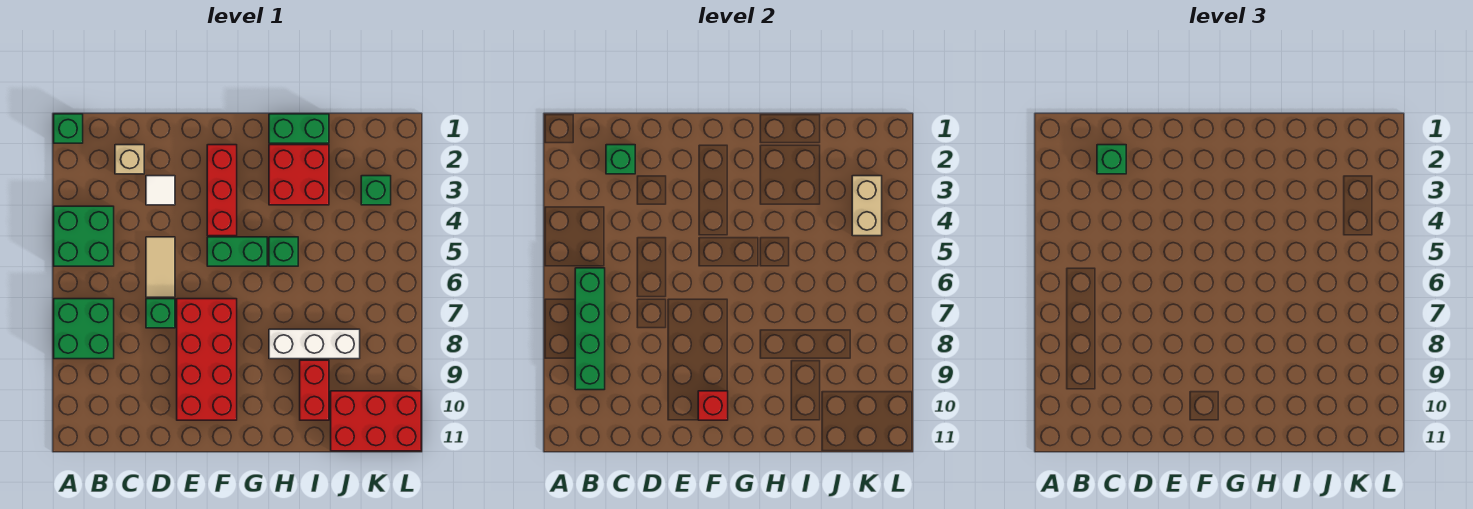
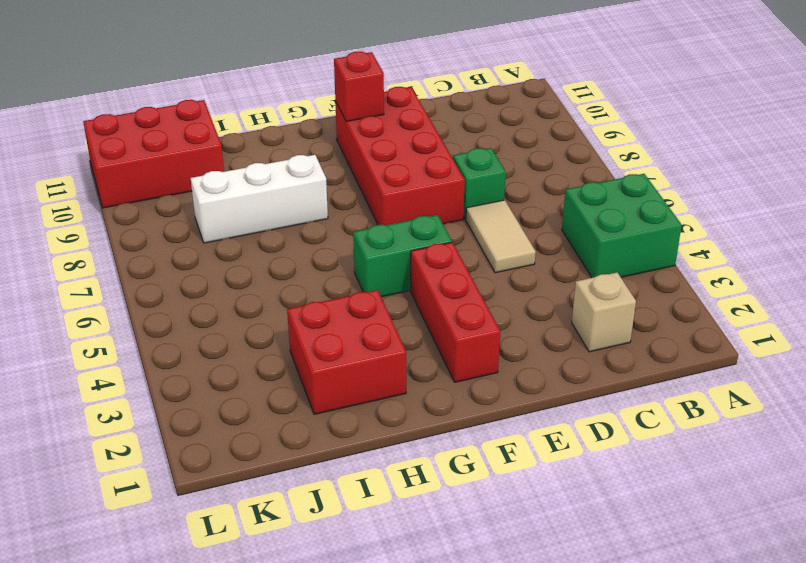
none -> green 1x1 brick [54,114,83,143]
none -> green 2x2 brick [54,299,114,359]
none -> white 1x1 tile [146,176,175,205]

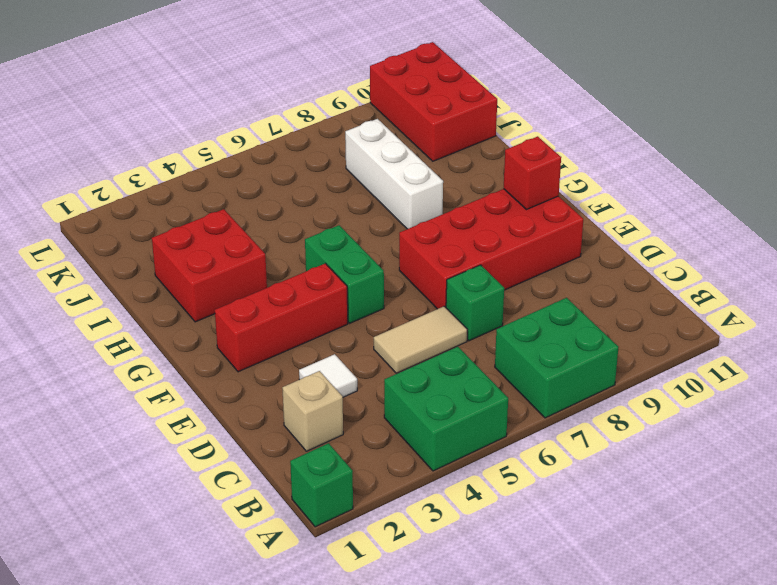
none -> green 1x2 brick [269,114,329,143]
none -> green 1x1 brick [269,237,298,266]
none -> red 1x2 brick [300,360,329,420]

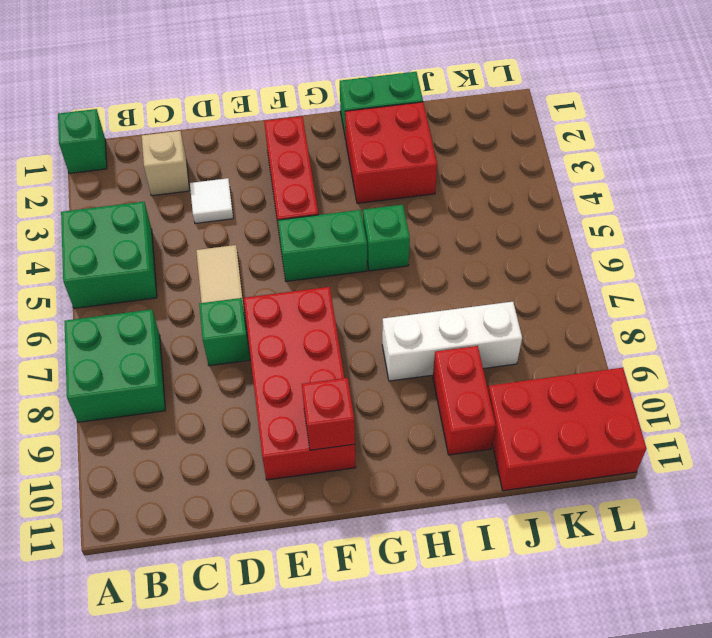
none -> green 1x1 brick [361,176,391,205]
none -> green 1x4 brick [575,268,605,390]
none -> green 1x1 brick [606,145,635,174]

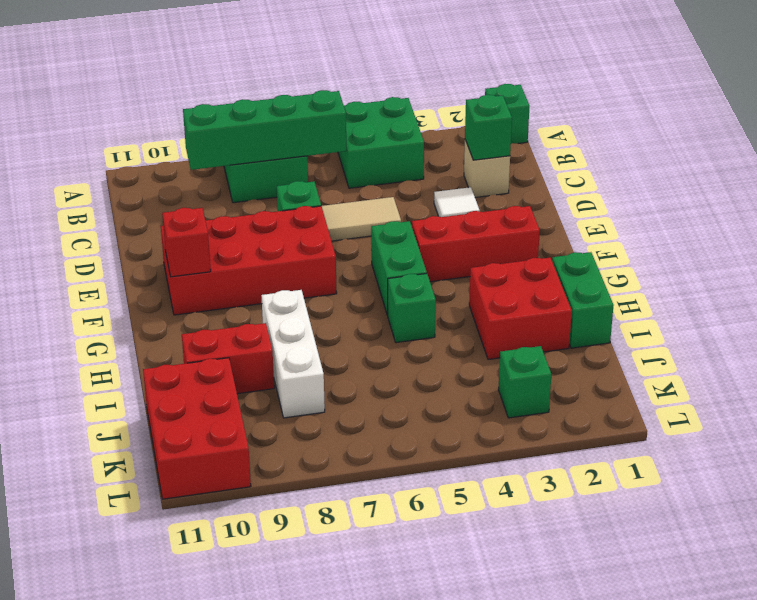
none -> tan 1x2 brick [852,176,882,236]
none -> green 1x1 brick [1097,145,1126,174]

